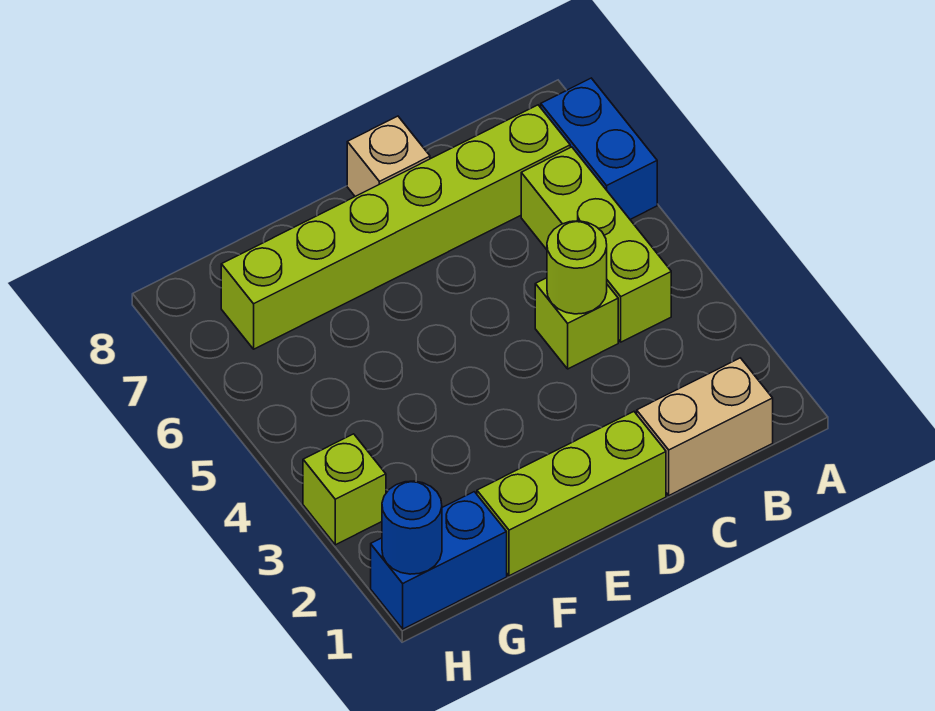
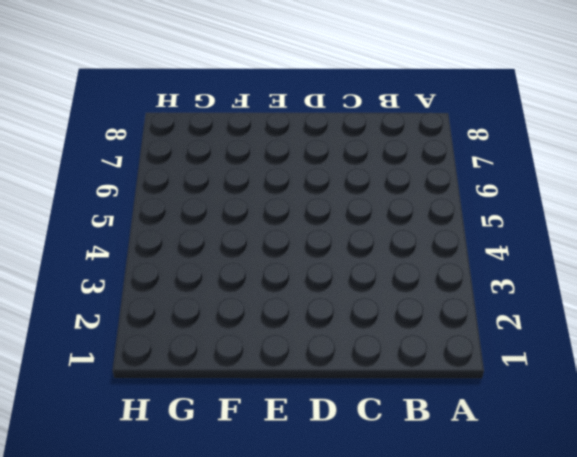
none -> blue 1x2 brick [541,78,657,219]
none -> tan 1x2 brick [637,358,773,495]

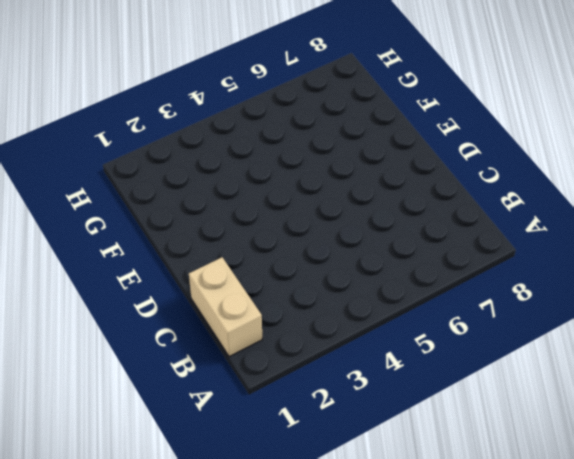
none -> blue 1x2 brick [541,78,657,219]
none -> lime 1x3 brick [521,147,671,342]

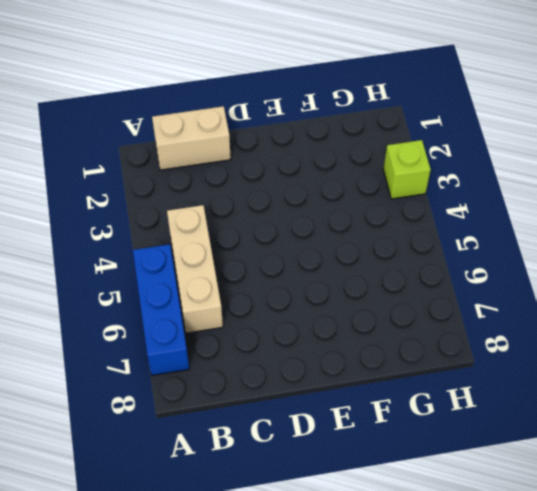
blue 1x3 brick [133,244,189,375] -> blue 1x2 brick [541,78,657,219]
tan 1x3 brick [167,205,223,333] -> lime 1x3 brick [521,147,671,342]
none -> lime 1x6 brick [221,105,570,349]
none -> lime 1x1 brick [535,278,618,369]

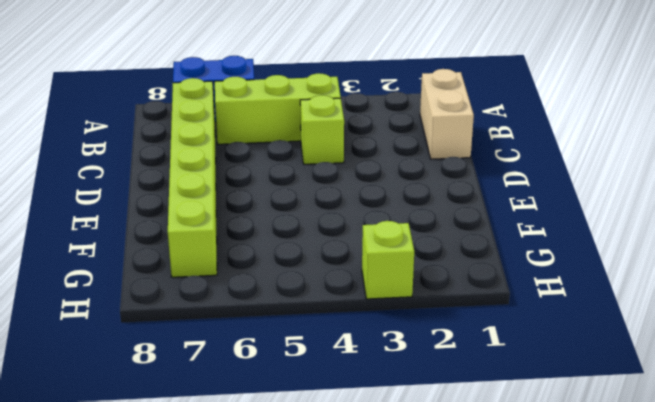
none -> lime 1x3 brick [477,412,666,576]
none -> tan 1x1 brick [347,116,430,196]

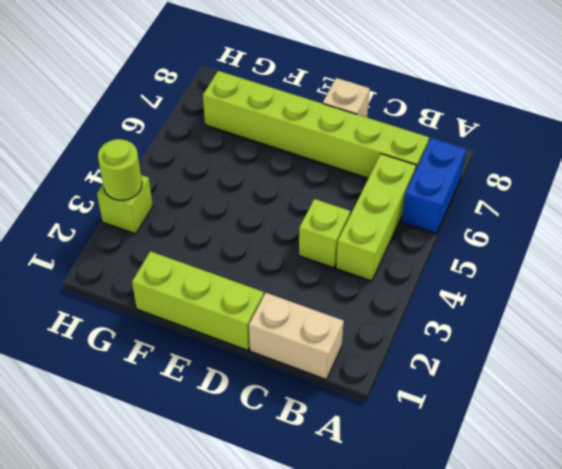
lime 1x1 round brick [98,139,142,200] -> lime 1x1 round brick moved to [547,221,607,314]
none -> blue 1x2 brick [371,492,507,629]
none -> blue 1x1 round brick [382,481,442,574]

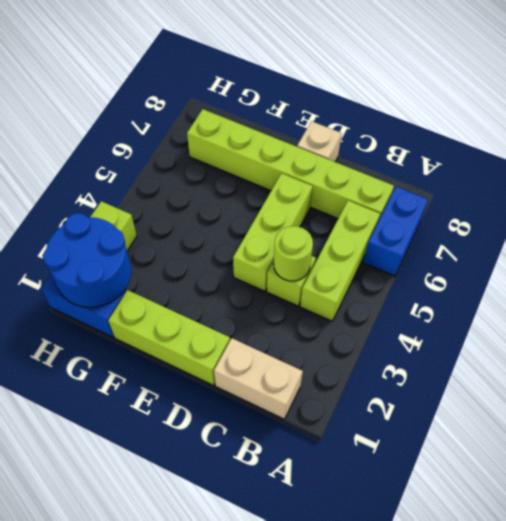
lime 1x3 brick [233,173,313,291] -> none
blue 2x2 round brick [43,213,131,307] -> blue 1x1 round brick [382,481,442,574]

